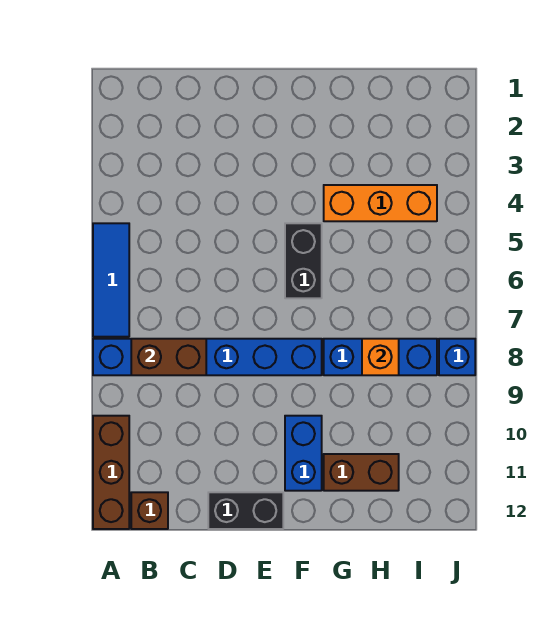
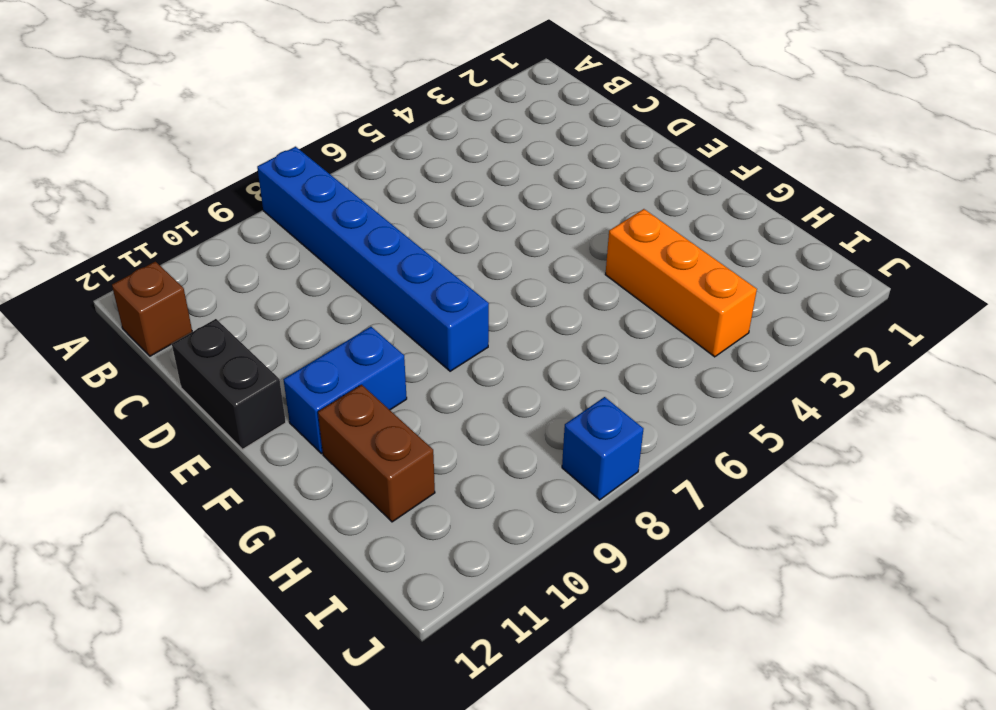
none -> blue 1x3 tile [93,223,129,337]
none -> brown 1x3 brick [93,416,129,529]
none -> black 1x2 brick [285,223,322,298]

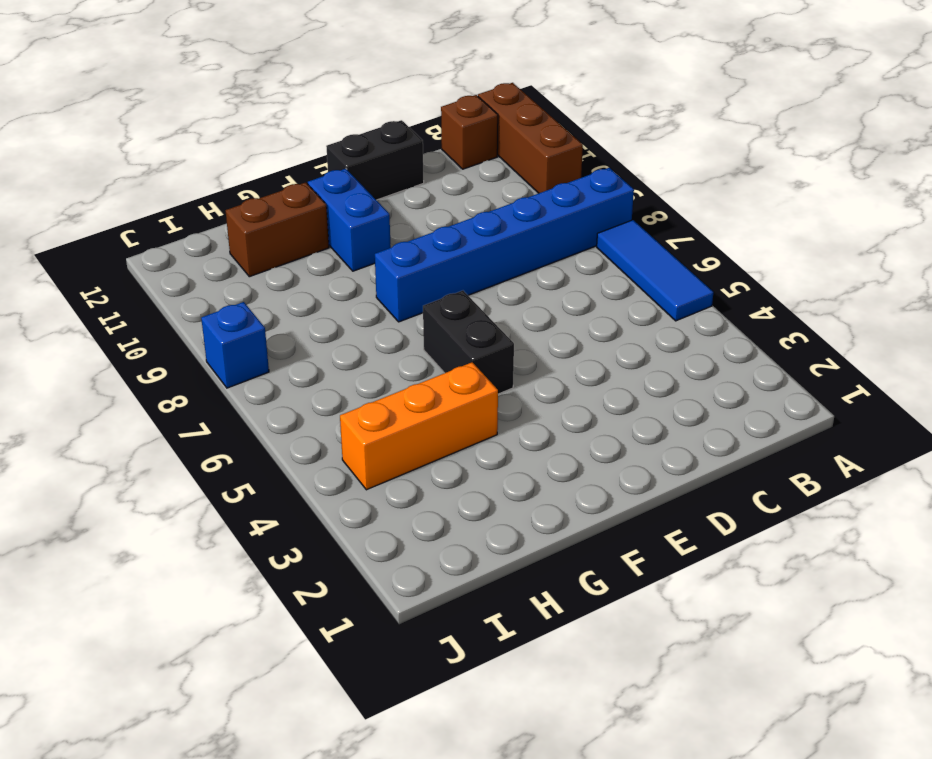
none -> blue 1x3 brick [324,339,437,375]
none -> brown 1x2 brick [131,339,206,375]
none -> orange 1x1 brick [362,339,399,375]

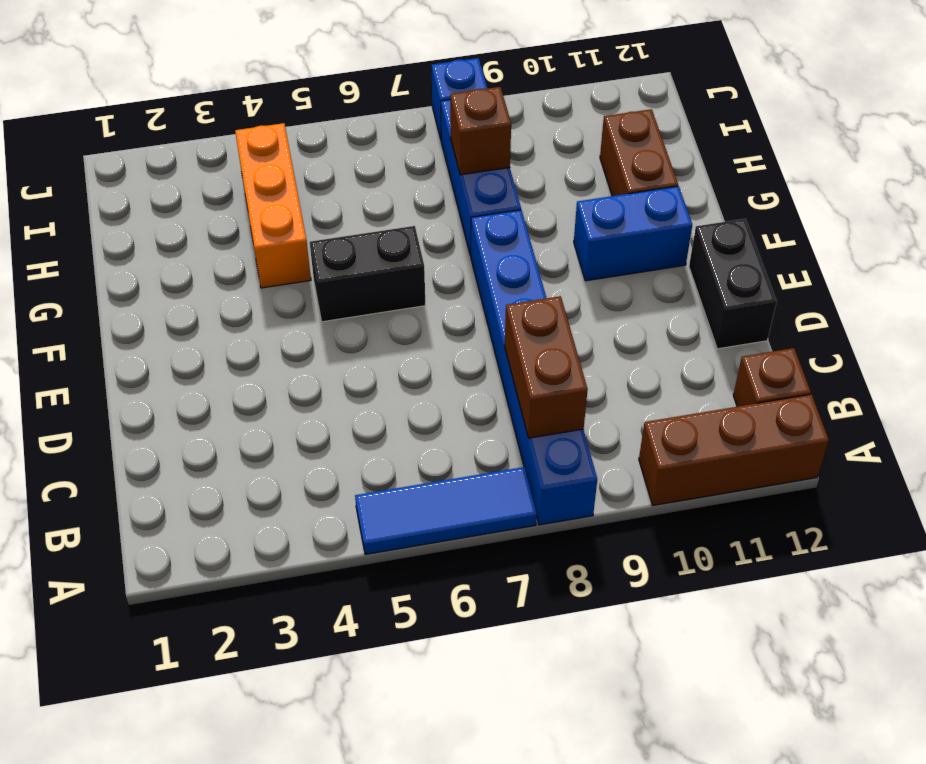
brown 1x1 brick [450,87,511,175] -> orange 1x1 brick [362,339,399,375]

